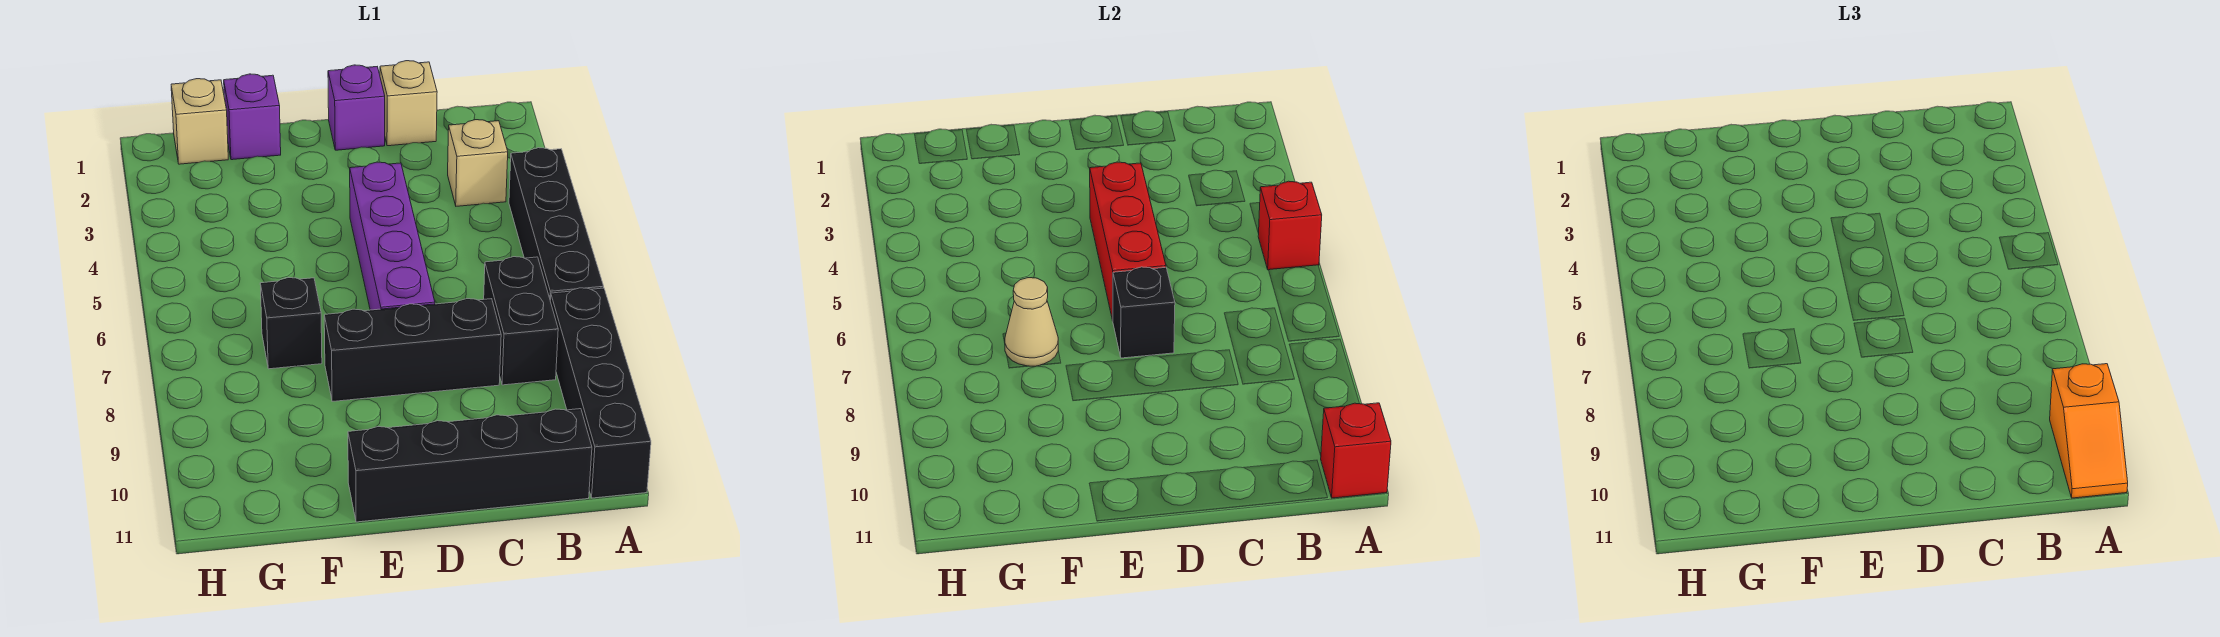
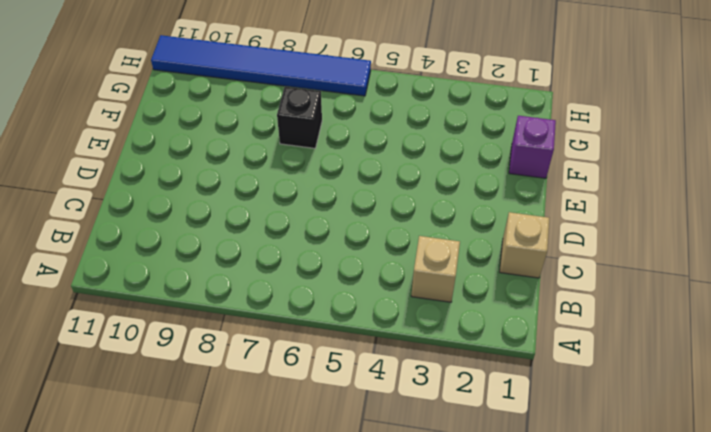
blue 1x6 tile [151,35,371,96] -> none
none -> black 1x4 brick [509,148,604,300]
none -> black 1x4 brick [550,288,651,498]
none -> black 1x2 brick [484,257,558,385]

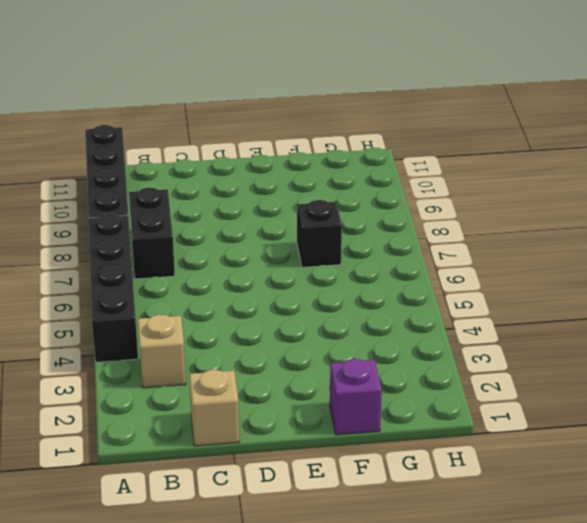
none -> black 1x4 brick [348,409,592,522]
none -> black 1x3 brick [324,299,501,401]
none -> purple 1x1 brick [328,65,385,150]

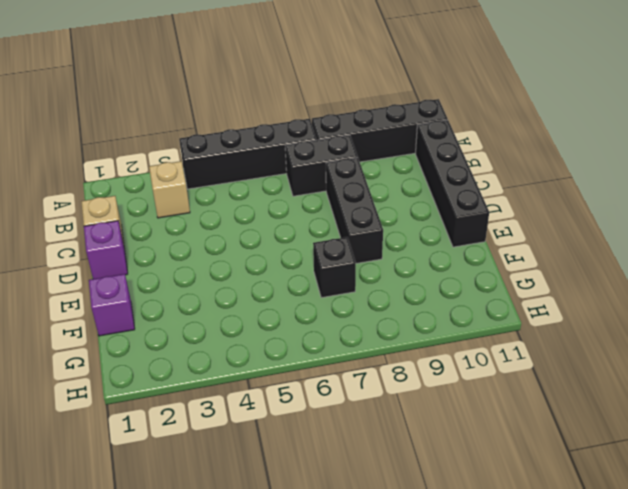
none -> purple 1x4 brick [350,162,435,310]
none -> tan 1x1 brick [171,79,228,164]
none -> red 1x1 brick [1258,181,1322,270]

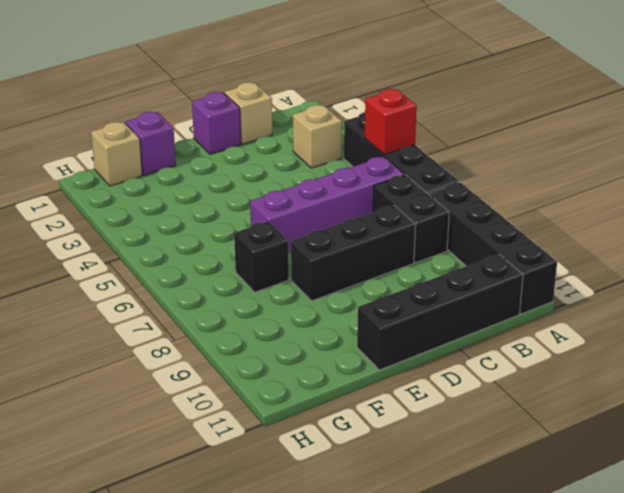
purple 1x4 brick [250,157,404,252] -> purple 1x4 brick turned to [350,162,435,310]
none -> red 1x1 brick [1321,403,1391,498]
none -> red 1x3 brick [1090,162,1166,320]
none -> black 1x1 brick [1113,267,1175,358]

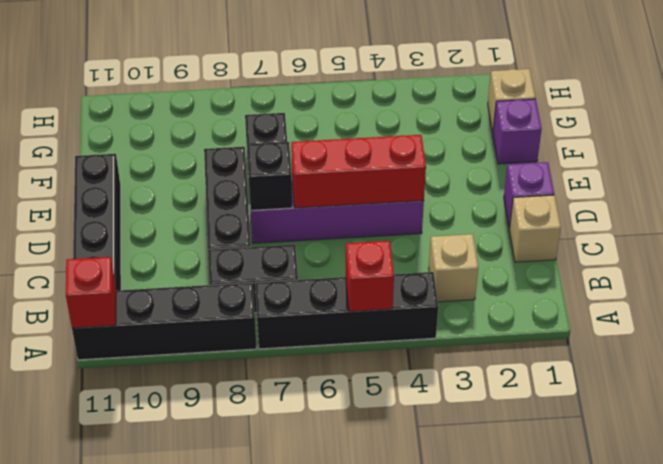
none -> tan 1x1 cone [1005,278,1058,366]
none -> orange 1x2 slope [2050,364,2128,498]

